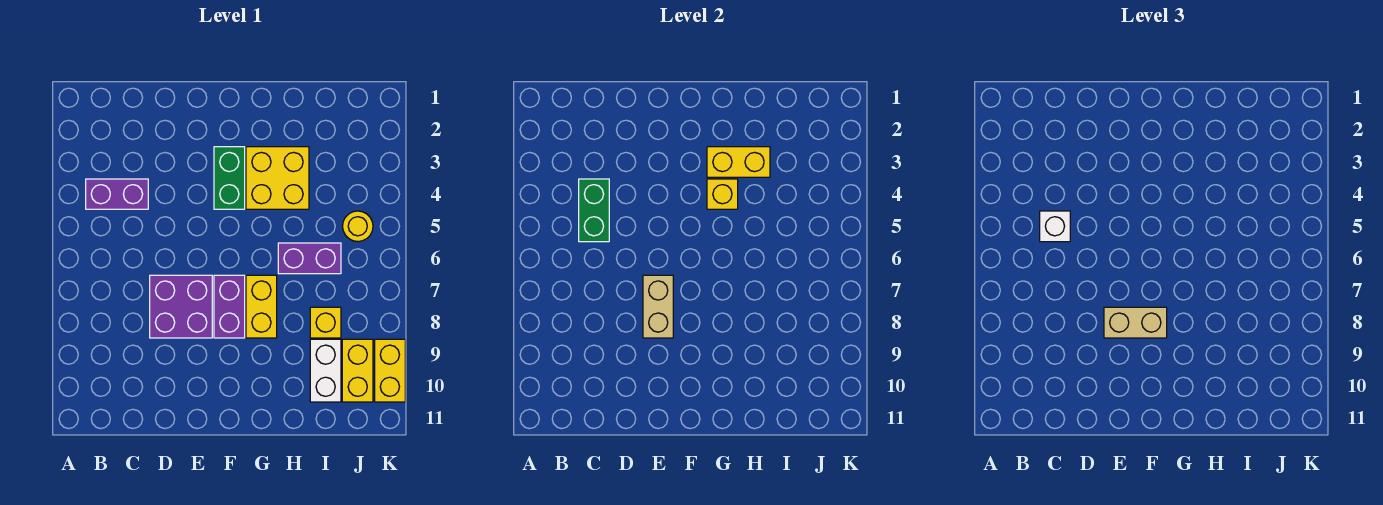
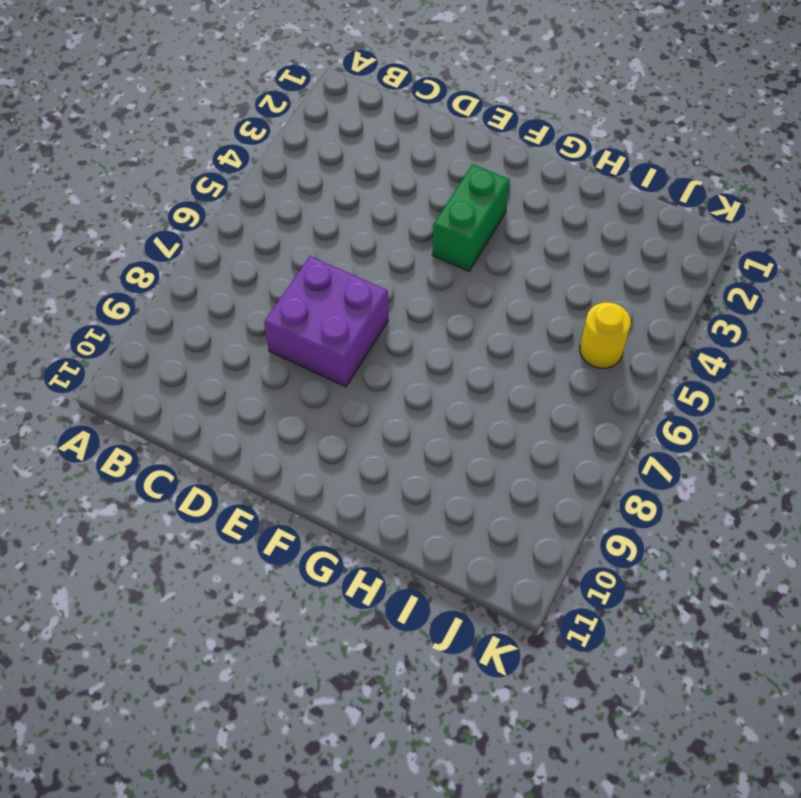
none -> purple 1x2 brick [86,179,148,209]
none -> purple 1x2 brick [214,275,245,338]
none -> yellow 2x2 brick [246,147,309,209]

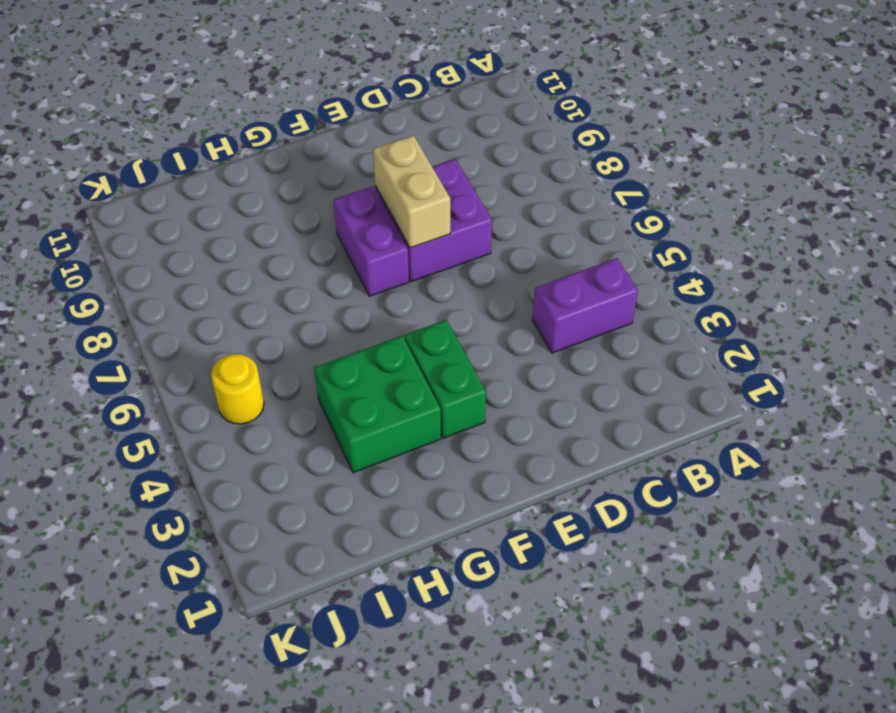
green 2x2 brick [314,336,441,473] -> yellow 2x2 brick [246,147,309,209]
none -> yellow 1x2 brick [246,275,277,338]
none -> purple 1x2 brick [278,243,341,274]
none -> yellow 1x1 brick [310,307,341,338]

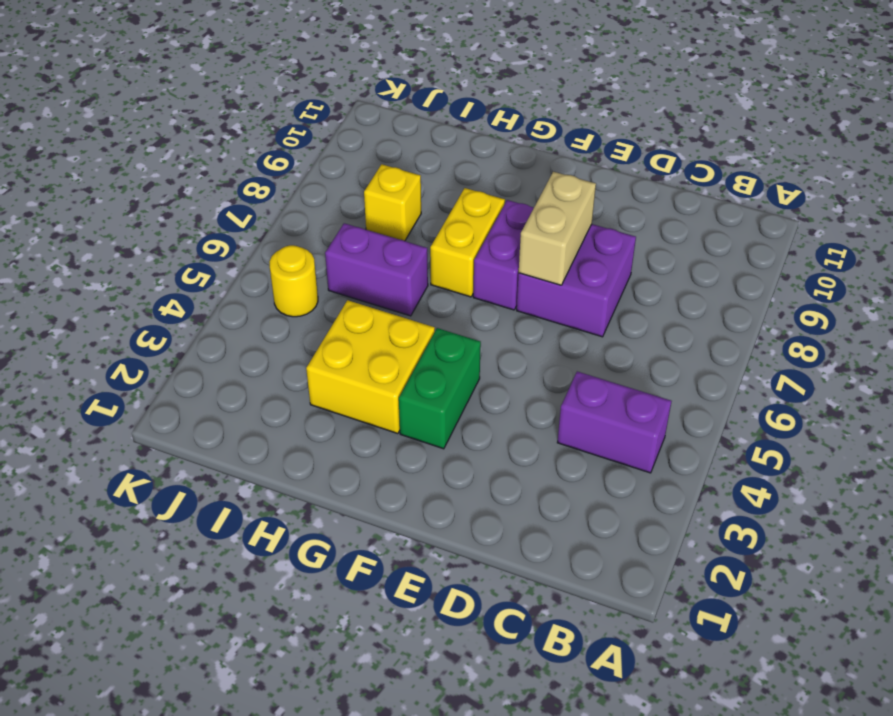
none -> white 1x2 brick [310,339,341,402]
none -> yellow 1x2 brick [342,339,373,402]
none -> yellow 1x2 brick [375,339,405,402]

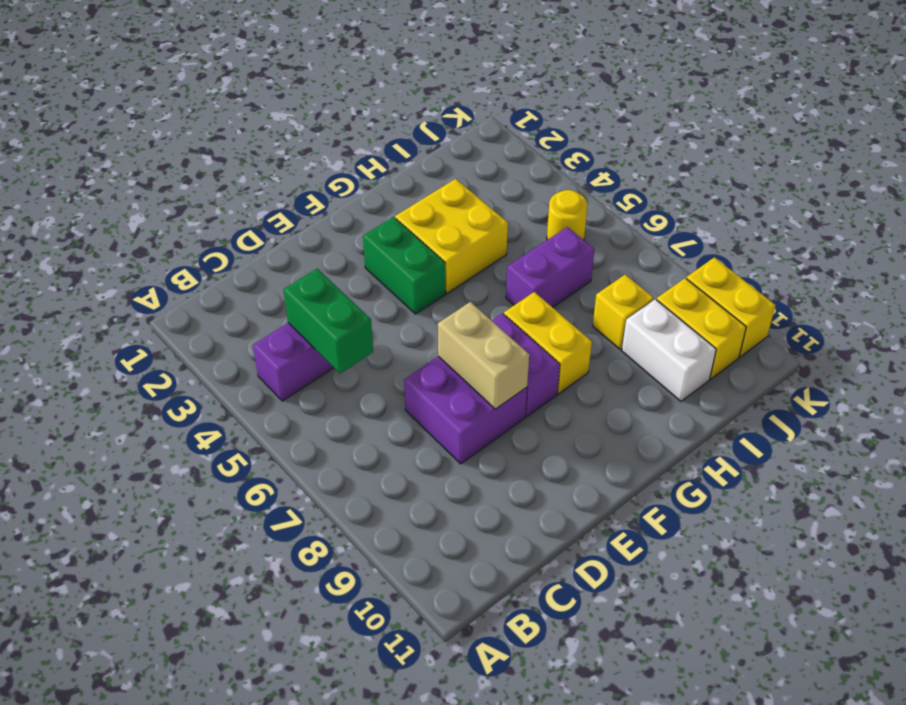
none -> yellow 1x2 brick [707,147,770,177]
none -> yellow 1x1 brick [707,179,738,209]
none -> white 1x1 brick [1040,211,1070,242]

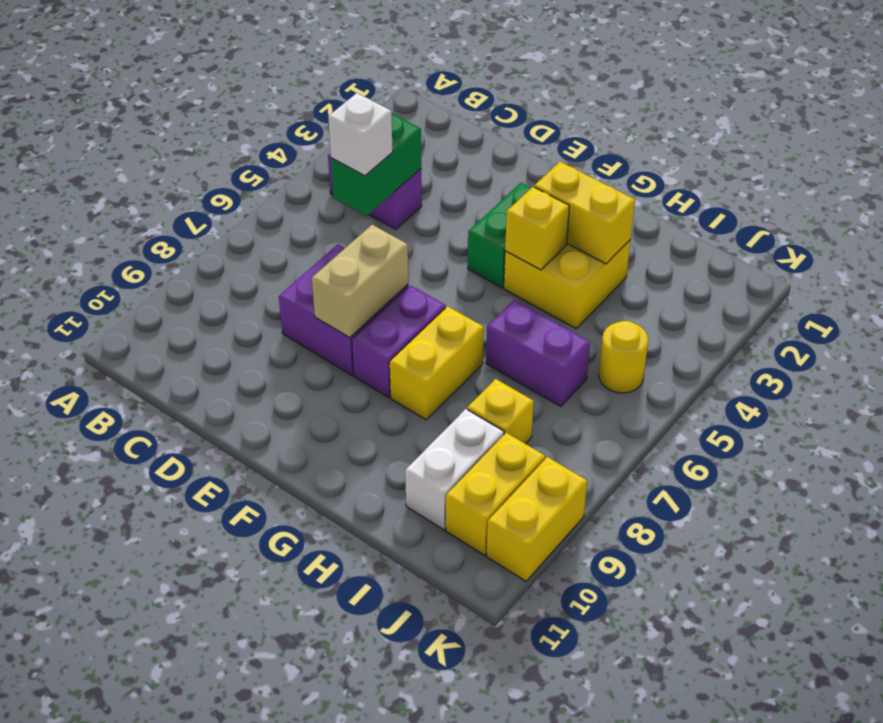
none -> tan 1x2 brick [1104,307,1167,338]

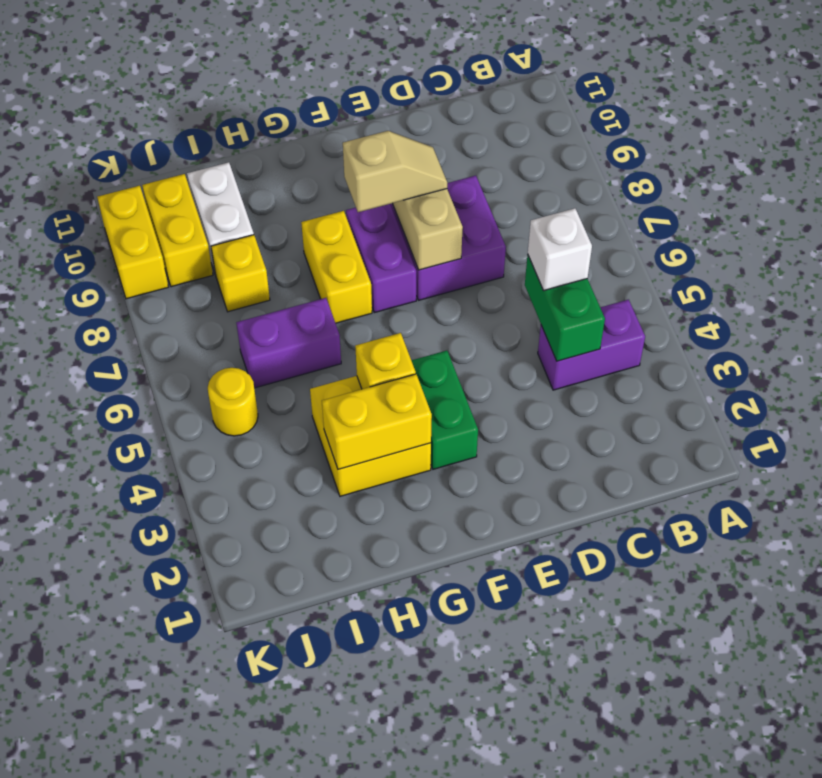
tan 1x2 slope [343,131,447,212] -> tan 1x2 brick [1104,307,1167,338]

